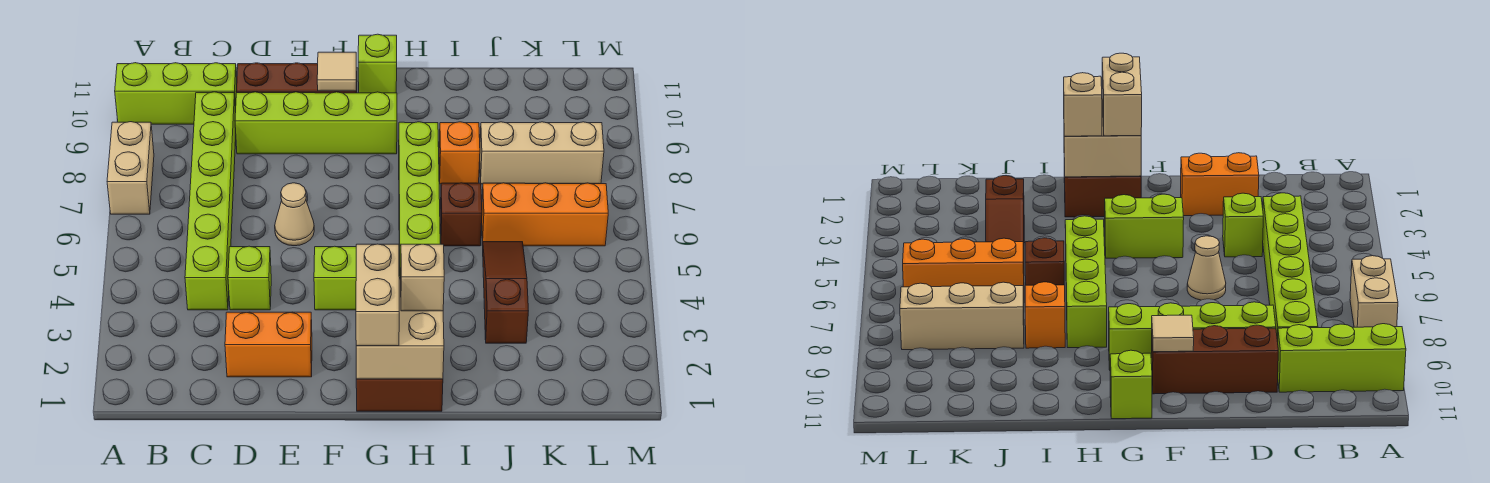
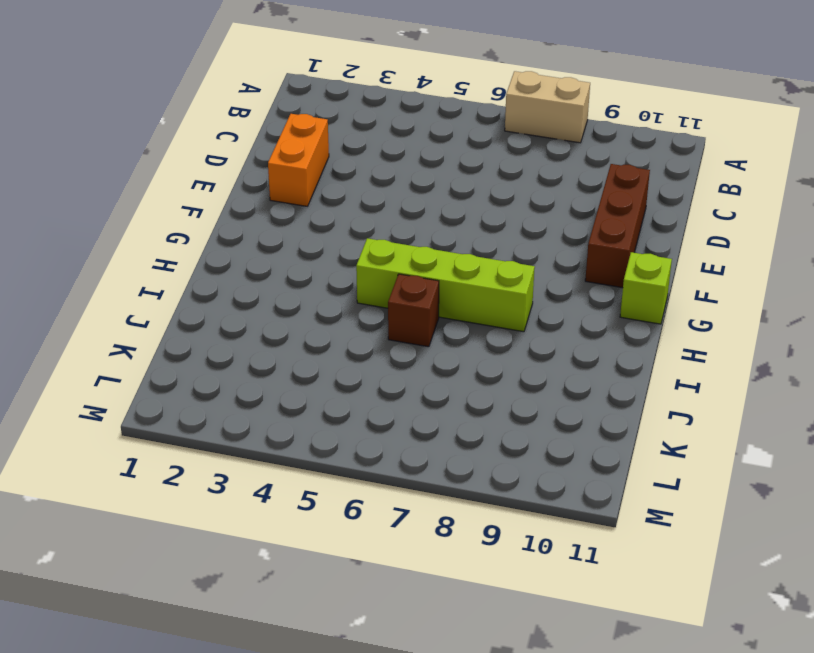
none -> lime 1x3 brick [115,63,237,124]
none -> lime 1x6 brick [185,92,236,310]
none -> lime 1x1 brick [228,246,271,310]

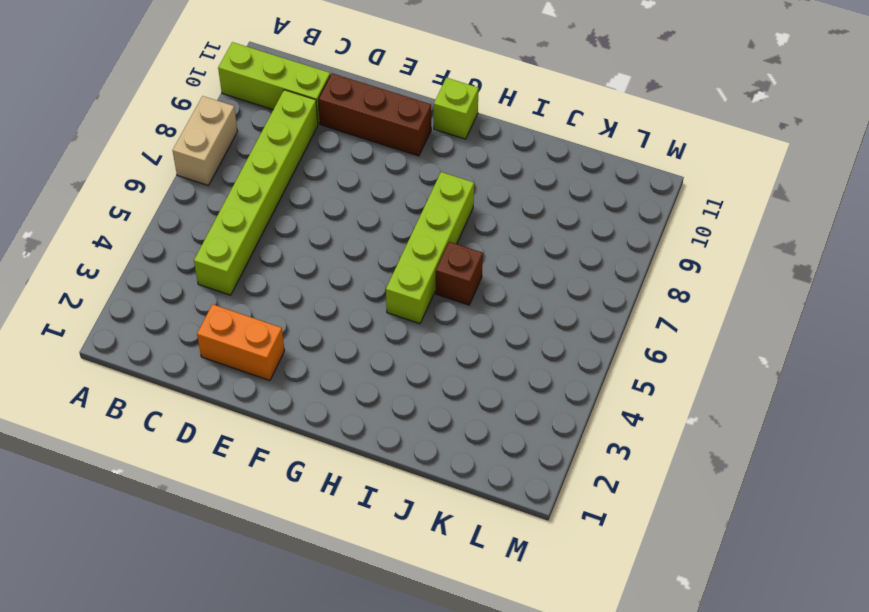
none -> lime 1x1 brick [228,246,271,310]
none -> lime 1x4 brick [235,92,397,154]
none -> tan 1x1 cone [275,183,314,246]

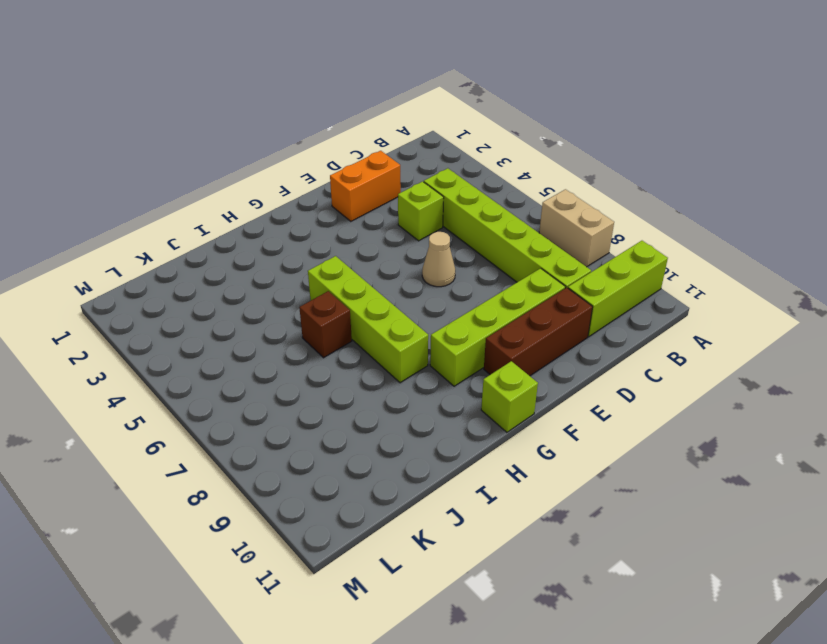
none -> lime 1x2 brick [314,246,356,310]
none -> brown 2x2 brick [356,379,443,411]
none -> orange 1x1 brick [439,122,480,184]

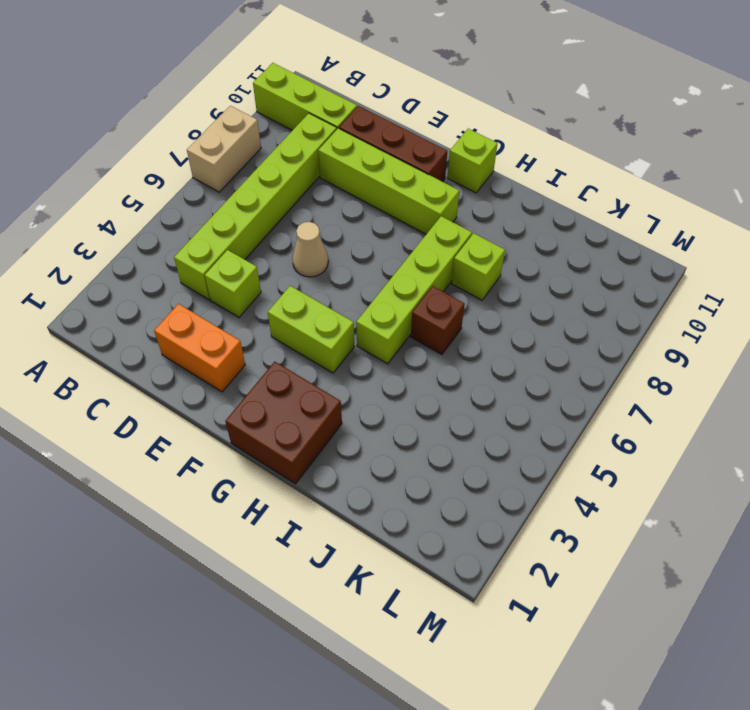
lime 1x1 brick [452,233,505,300] -> orange 1x1 brick [439,122,480,184]
none -> brown 1x3 slope [482,242,528,343]
none -> orange 1x3 brick [482,183,608,246]
none -> tan 1x3 brick [480,122,604,184]

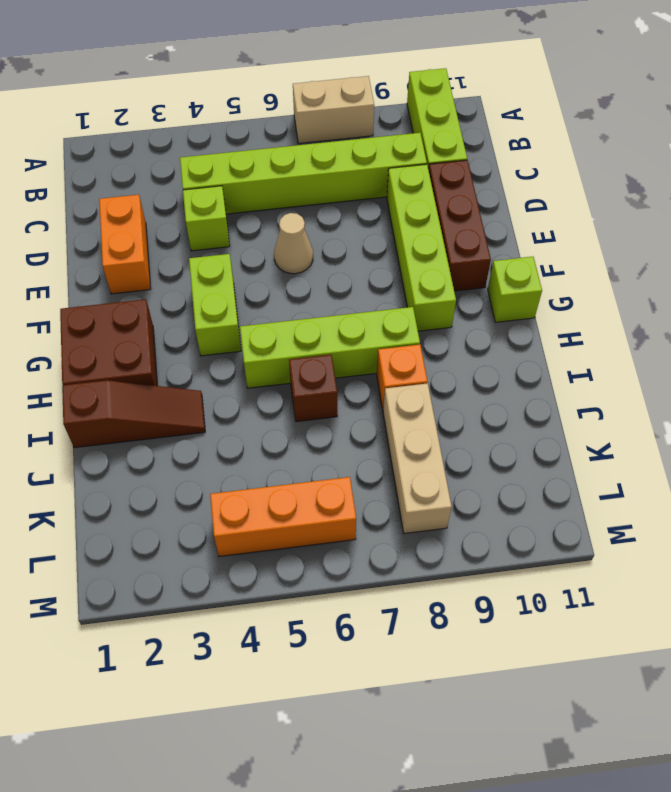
brown 1x3 slope [62,380,205,448] -> brown 1x3 slope moved to [482,242,528,343]
orange 1x3 brick [210,477,356,556] -> orange 1x3 brick turned to [482,183,608,246]
none -> tan 1x1 tile [317,52,356,91]
none -> tan 2x2 brick [356,279,444,379]
none -> tan 1x2 brick [356,244,399,346]

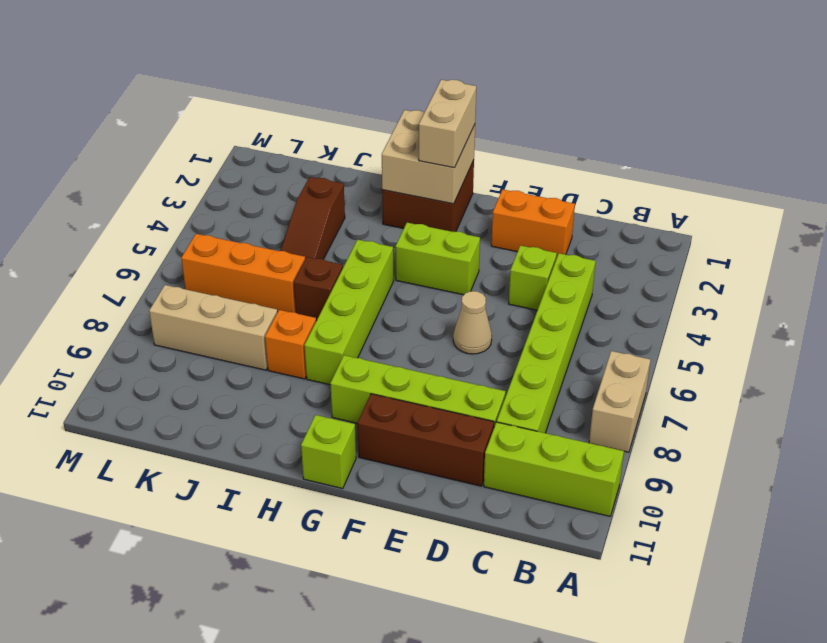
none -> tan 1x1 tile [317,52,356,91]
none -> tan 1x1 brick [401,244,444,311]

